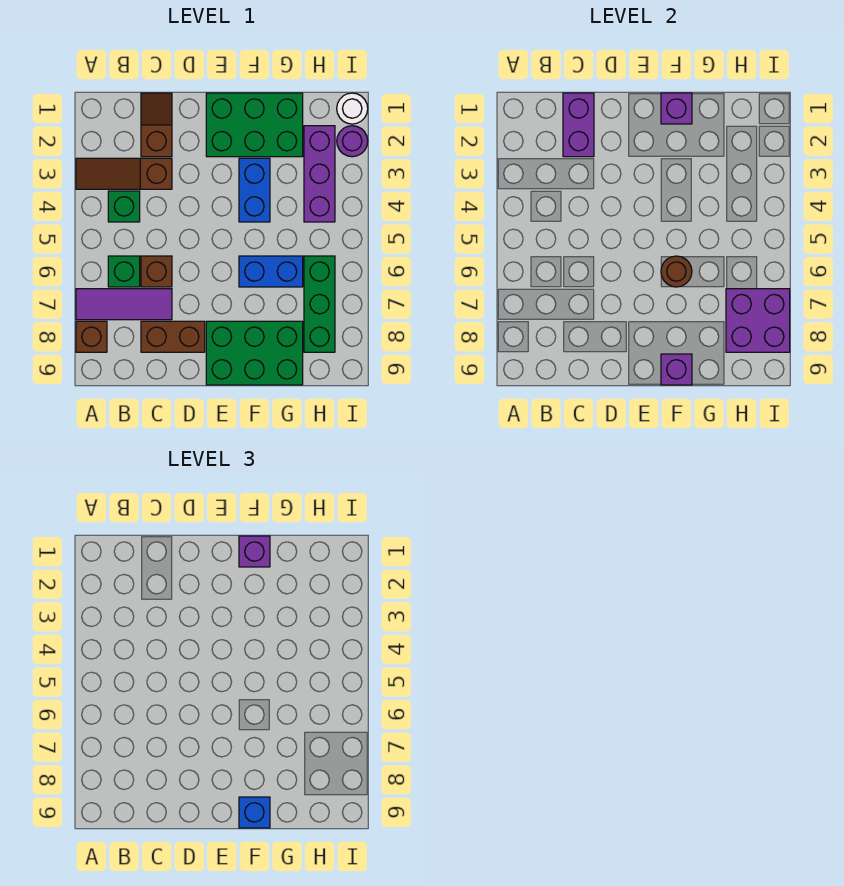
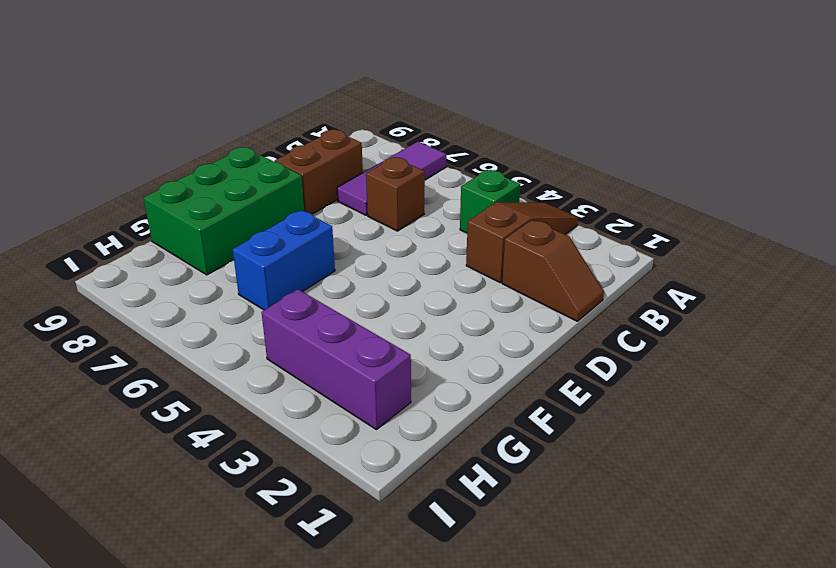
none -> brown 1x1 brick [76,321,107,352]
none -> green 1x1 brick [108,256,140,287]
none -> green 2x3 brick [206,93,303,157]

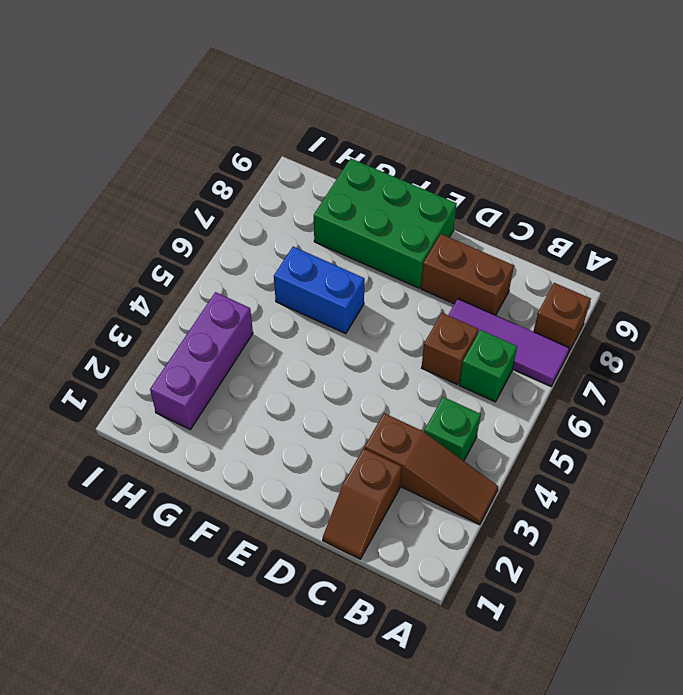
none -> green 2x3 brick [206,93,303,157]
none -> blue 1x2 brick [239,158,270,222]
none -> green 1x3 brick [304,256,335,352]

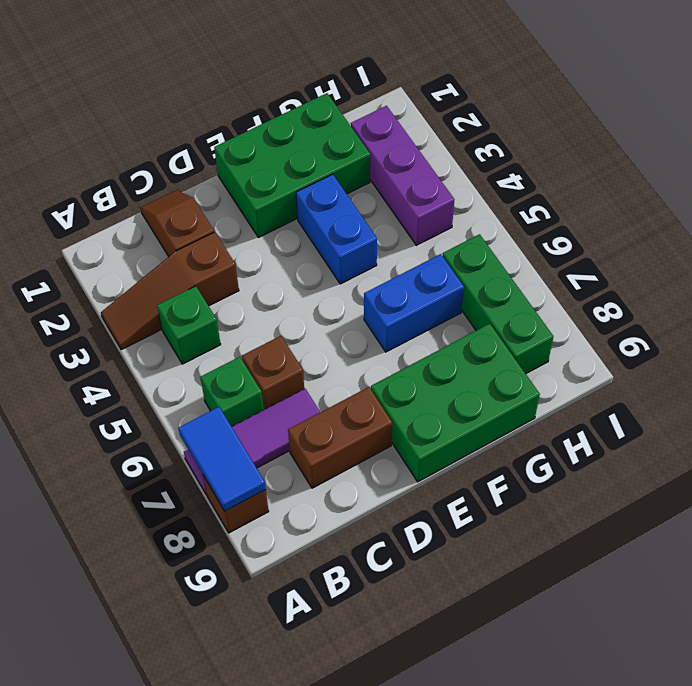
blue 1x2 tile [179,407,266,511] -> none
none -> white 1x1 round brick [337,93,368,124]
none -> purple 1x1 round brick [337,126,368,157]
none -> purple 1x2 brick [563,93,594,157]

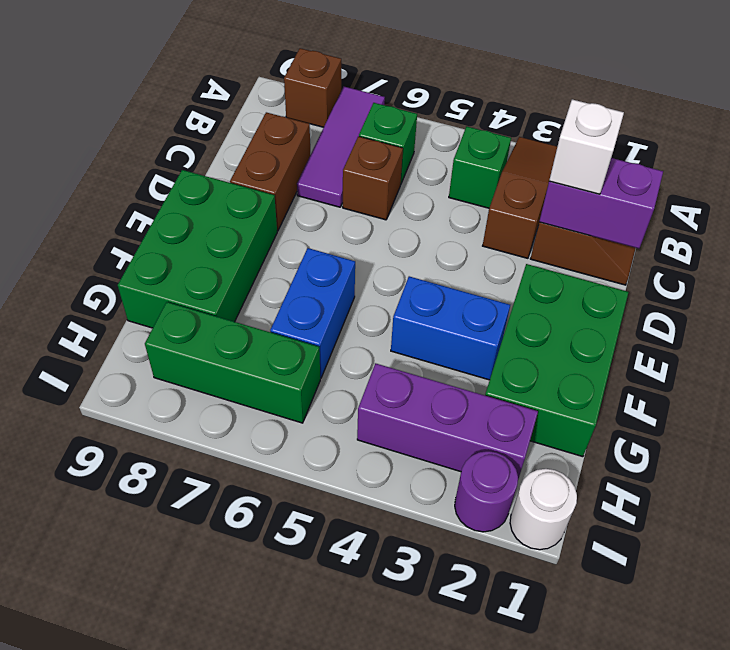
white 1x1 brick [549,99,624,194] -> none
none -> purple 1x1 brick [661,93,692,124]
none -> brown 1x1 round brick [661,256,692,287]
none -> purple 1x1 brick [661,354,692,385]

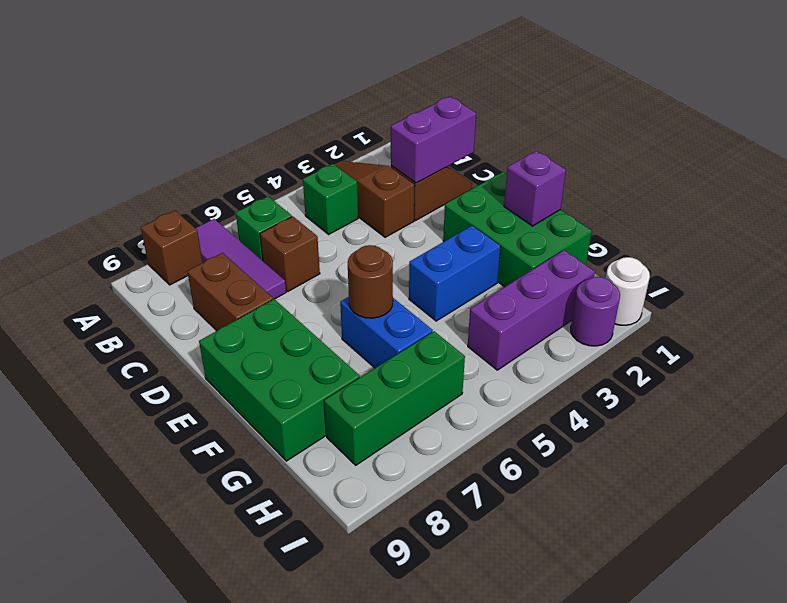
none -> purple 1x1 brick [661,354,692,385]
none -> purple 2x2 brick [726,289,790,352]
none -> purple 1x1 brick [239,536,270,567]

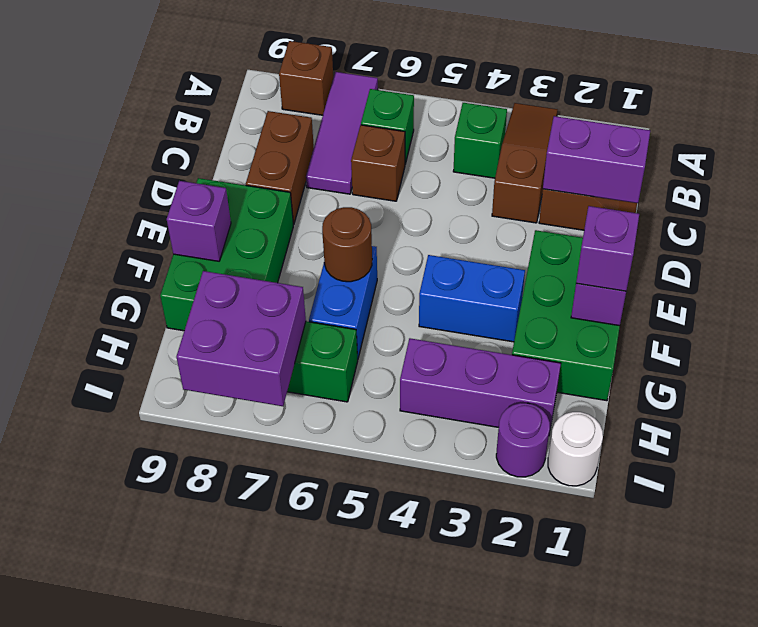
none -> blue 1x1 brick [239,797,270,828]

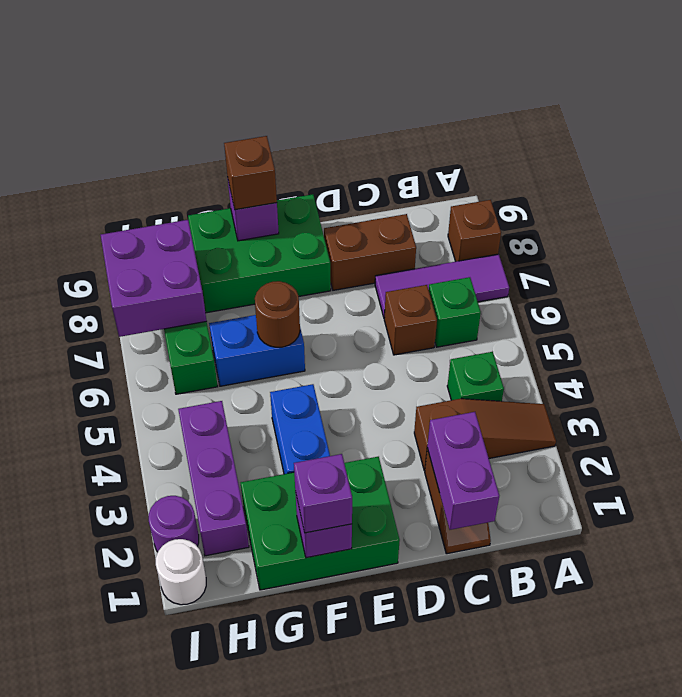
brown 1x1 brick [224,136,277,210] -> blue 1x1 brick [239,797,270,828]

